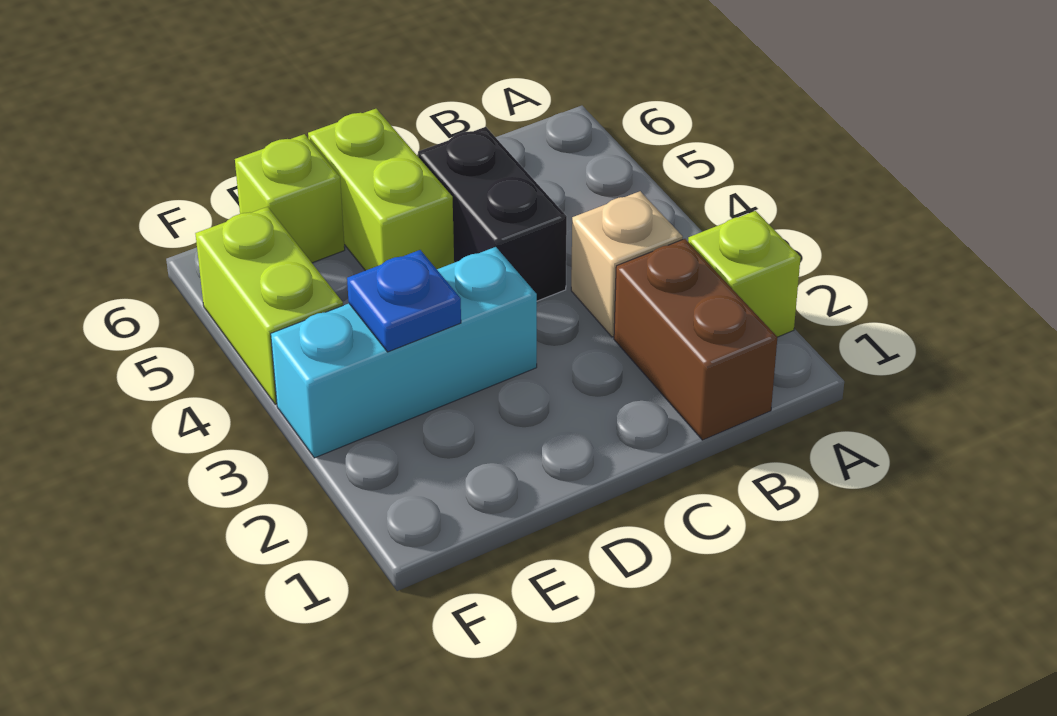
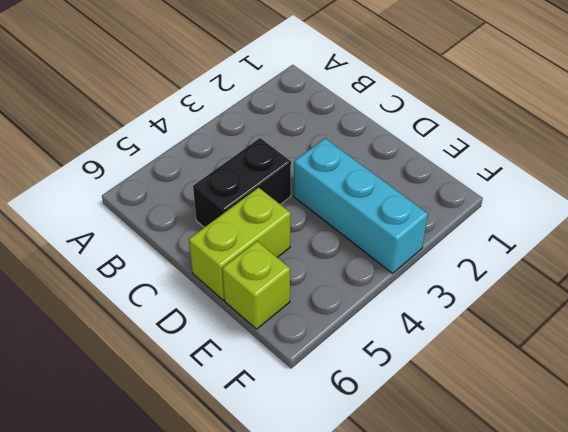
none -> lime 1x1 brick [688,211,801,337]
none -> brown 1x2 brick [614,239,777,440]

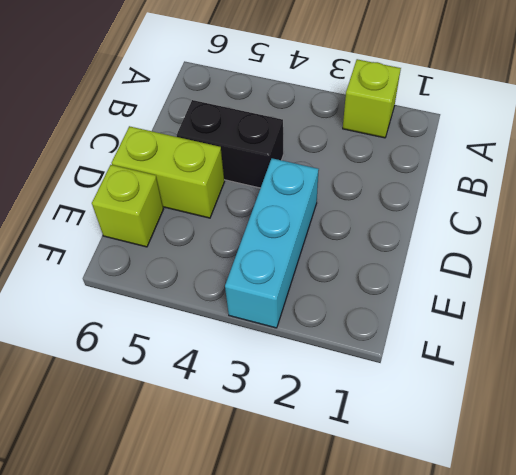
none -> brown 1x2 brick [614,239,777,440]
none -> tan 1x1 brick [571,191,683,337]

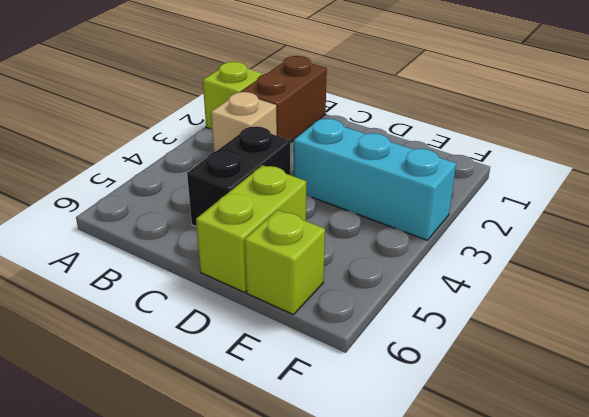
none -> lime 1x2 brick [195,207,343,405]
none -> blue 1x1 plate [347,250,461,352]

